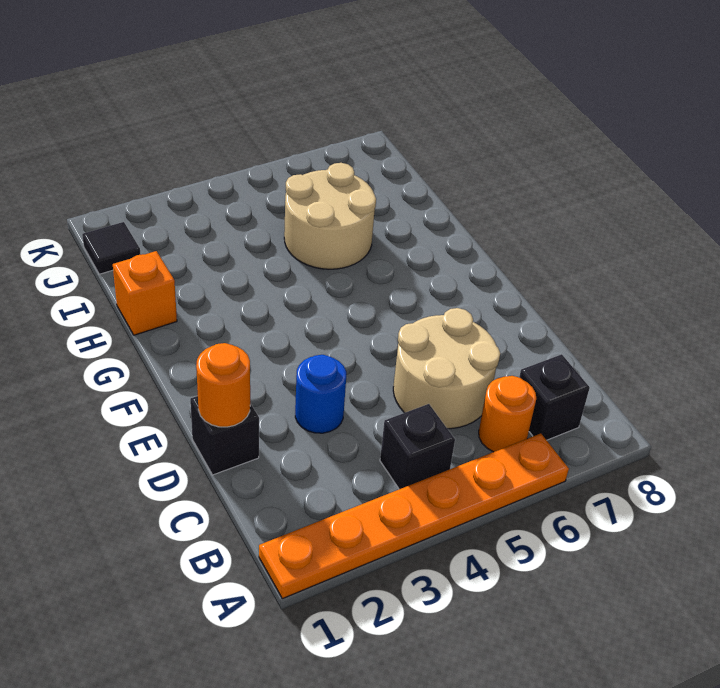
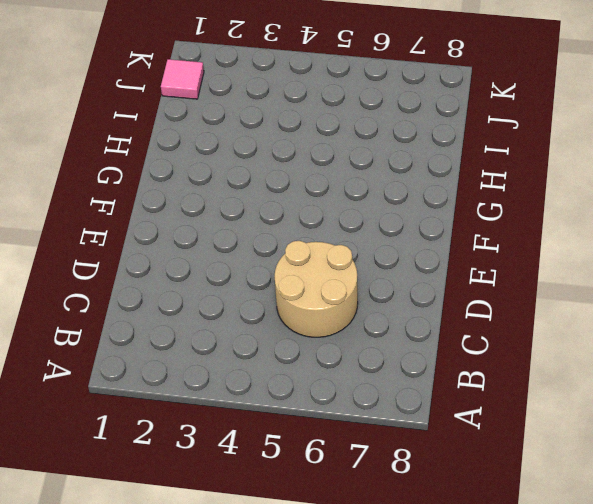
pink 1x1 tile [161,59,204,99] -> black 1x1 tile [82,222,141,274]
none -> orange 1x6 plate [259,433,569,599]
none -> black 1x1 brick [380,404,455,489]

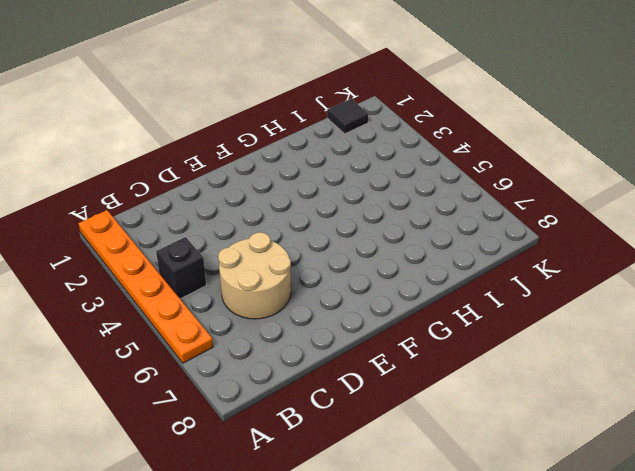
none -> orange 1x1 round brick [479,376,536,452]
none -> black 1x1 brick [519,354,590,440]

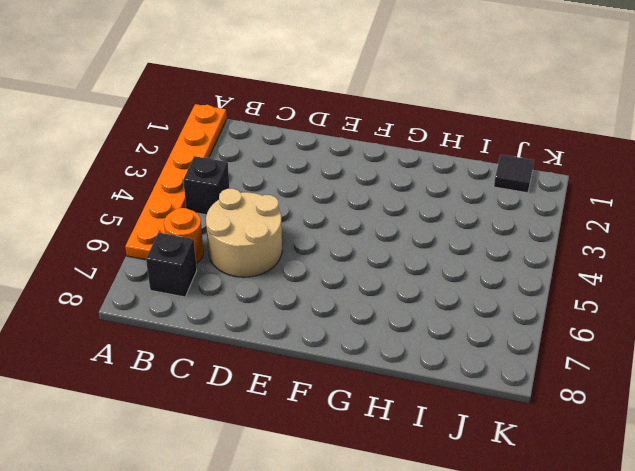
none -> black 1x1 brick [190,396,259,475]
none -> blue 1x1 round brick [295,355,346,433]

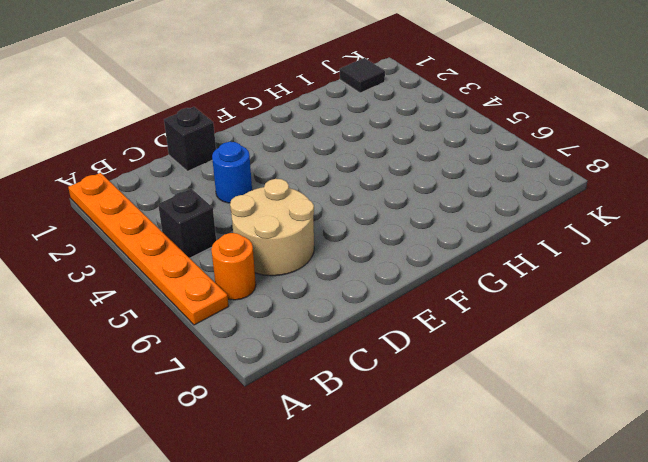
none -> black 1x1 brick [519,354,590,440]
none -> orange 1x1 brick [113,251,177,335]

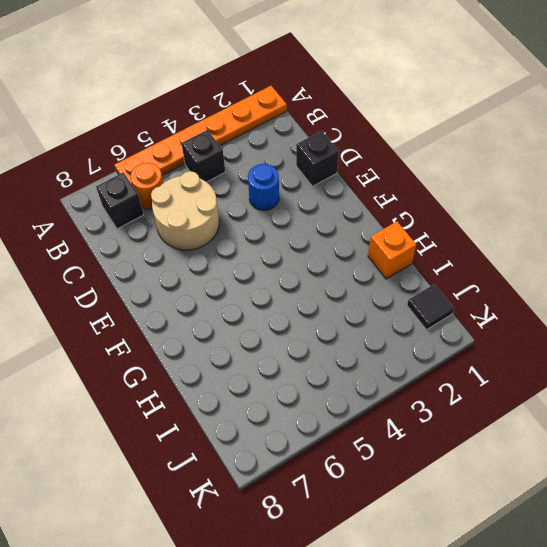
none -> tan 2x2 round brick [284,163,376,269]
none -> orange 1x1 round brick [196,343,250,427]

